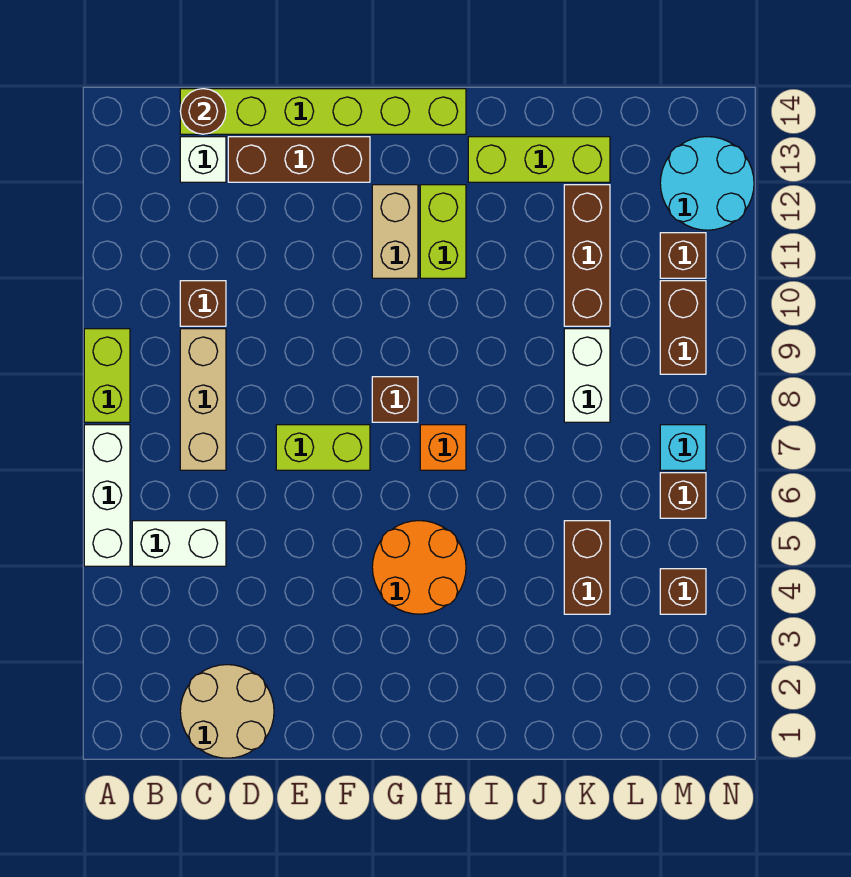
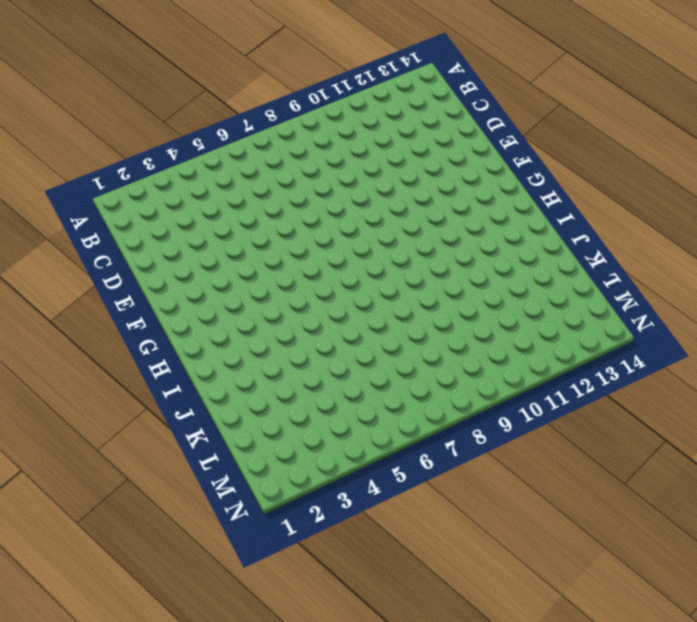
none -> white 1x3 brick [84,425,130,566]
none -> lime 1x2 brick [84,329,130,422]
none -> white 1x2 brick [132,521,226,566]

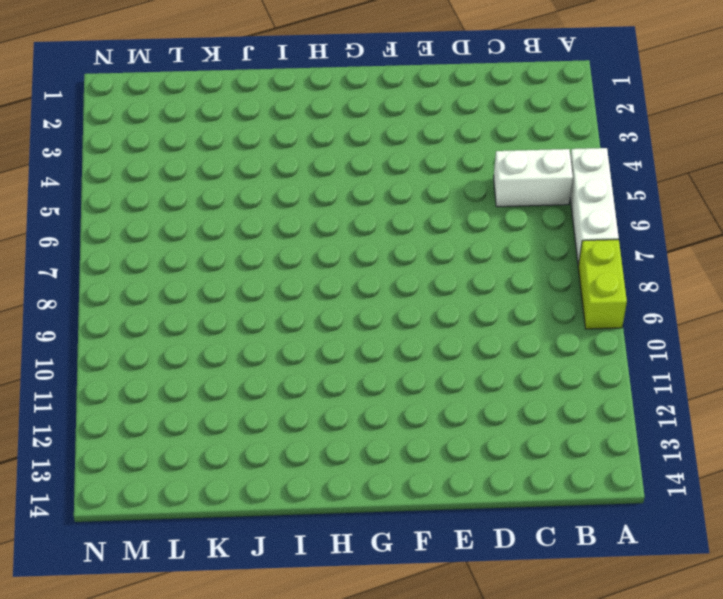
none -> tan 2x2 round brick [180,665,274,758]
none -> tan 1x3 brick [180,329,226,470]
none -> brown 1x1 brick [180,281,226,326]

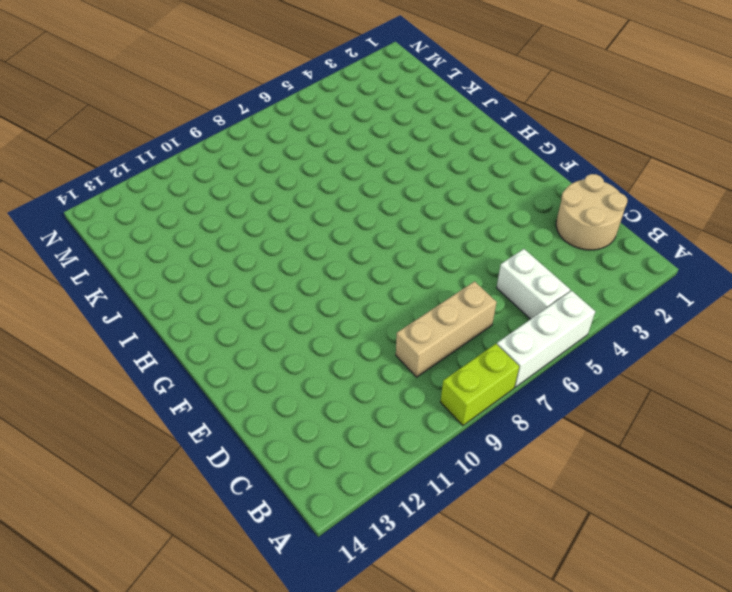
none -> brown 1x1 brick [180,281,226,326]
none -> white 1x1 brick [180,137,226,182]
none -> lime 1x6 brick [180,89,466,134]

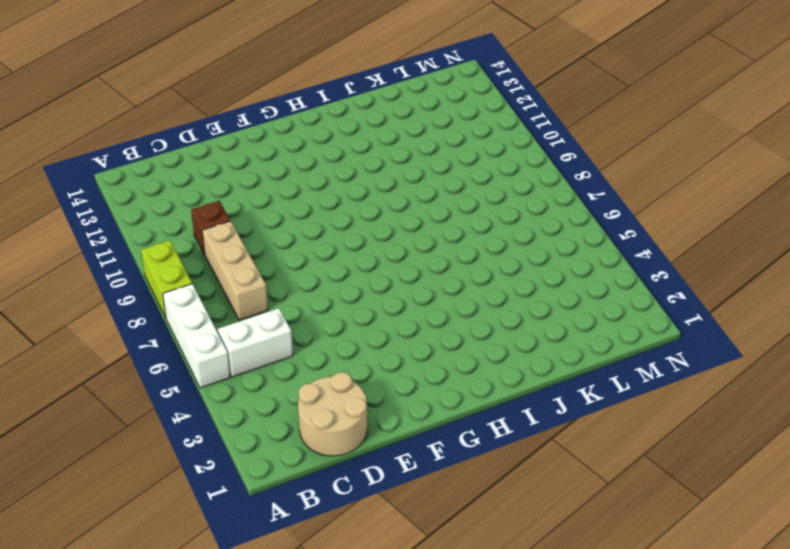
none -> white 1x1 brick [180,137,226,182]
none -> lime 1x6 brick [180,89,466,134]
none -> brown 1x3 brick [228,137,370,182]

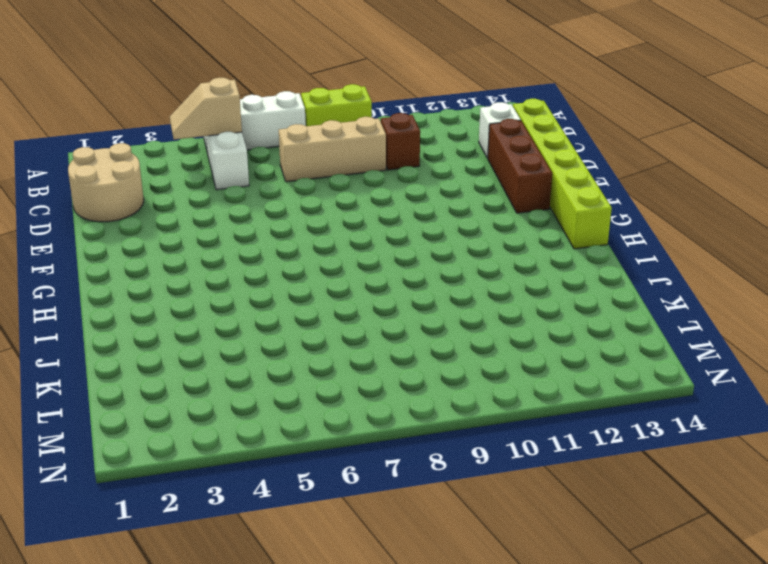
tan 1x2 slope [170,78,242,139] -> none
none -> lime 1x2 brick [276,425,370,470]
none -> orange 2x2 round brick [372,521,466,614]
none -> brown 1x1 brick [372,377,418,422]

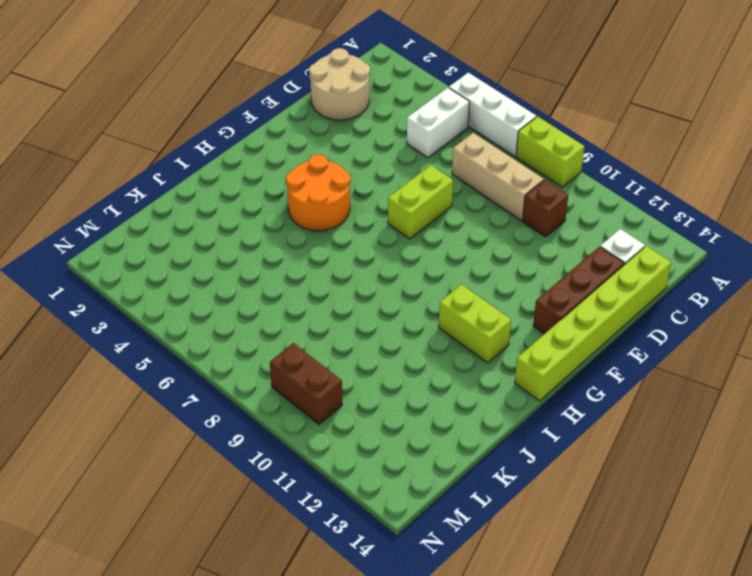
none -> brown 1x1 brick [372,377,418,422]
none -> tan 1x2 brick [372,185,418,278]
none -> orange 1x1 brick [420,425,466,470]

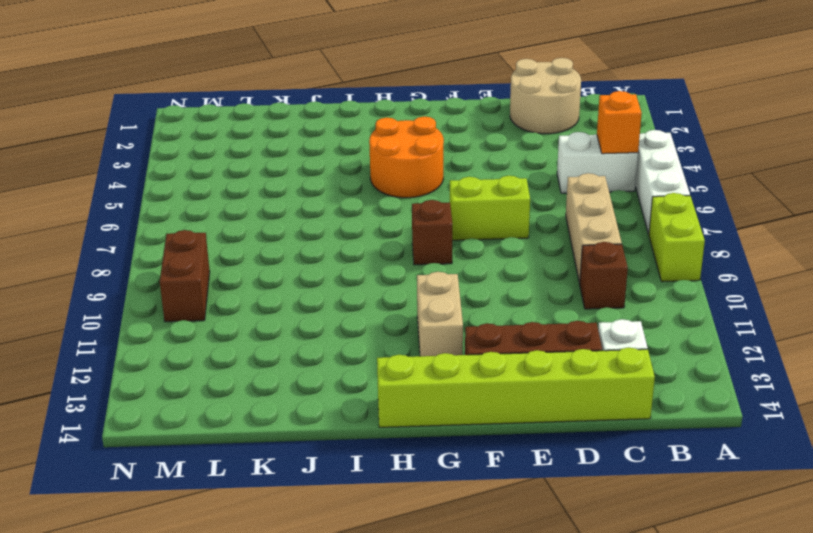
orange 1x1 brick [597,91,642,154] -> orange 1x1 brick moved to [420,425,466,470]
none -> lime 1x2 brick [420,185,466,278]
none -> lime 1x3 brick [468,137,610,182]
none -> brown 1x2 brick [564,521,610,614]

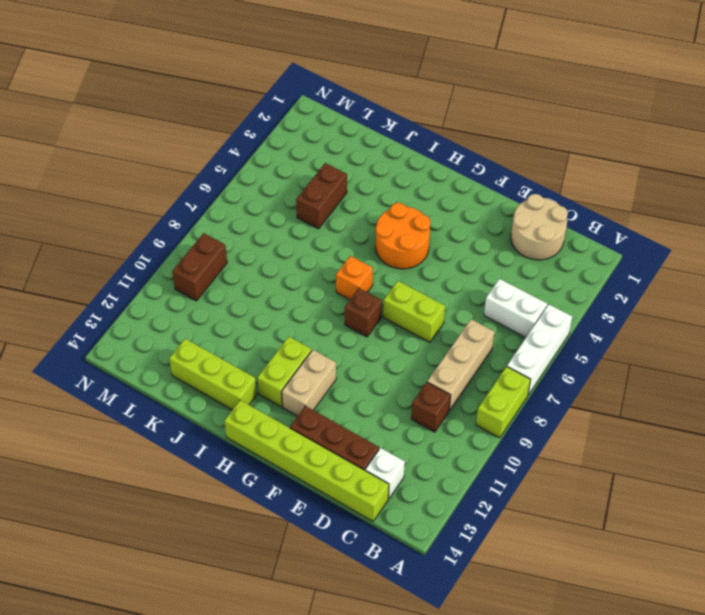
none -> white 1x2 brick [564,329,610,422]
none -> brown 1x3 brick [564,185,610,326]
none -> brown 1x1 brick [660,569,706,614]

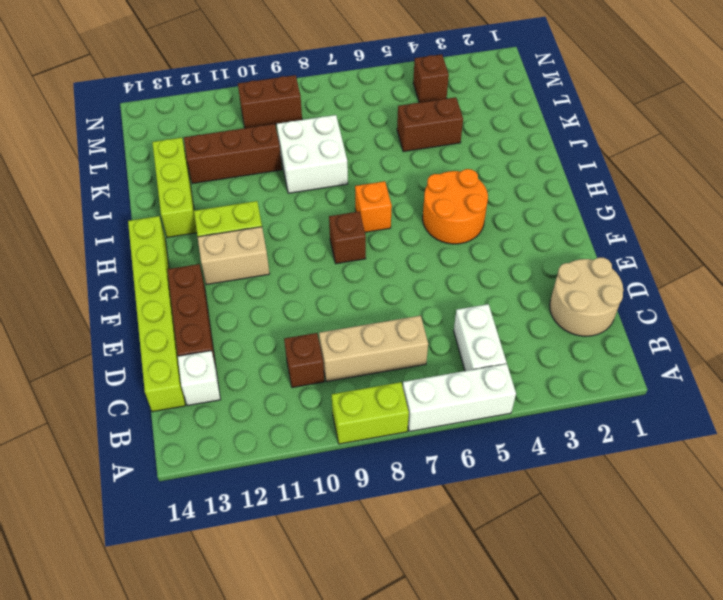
white 2x2 brick [277,115,348,193] -> white 1x2 brick [564,329,610,422]
none -> lime 1x2 brick [276,425,370,470]
none -> brown 1x1 brick [660,473,706,518]
none -> cyan 1x1 brick [660,425,706,470]

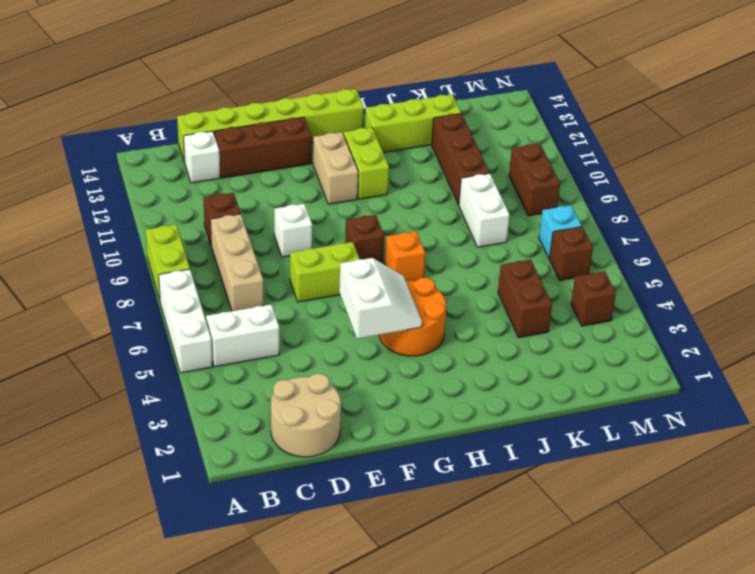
white 1x1 brick [274,204,312,257] -> none
white 2x2 slope [339,258,422,339] -> none
none -> brown 1x1 brick [660,233,706,278]
none -> cyan 2x2 round brick [660,137,754,230]
none -> brown 1x1 round brick [180,89,226,134]

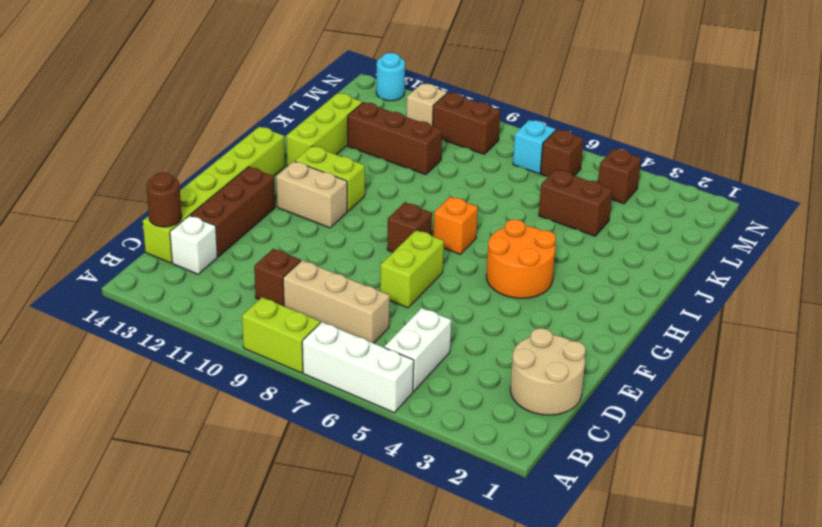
tan 1x1 brick [406,83,447,126] -> brown 1x1 brick [660,233,706,278]
cyan 1x1 round brick [376,53,405,101] -> cyan 2x2 round brick [660,137,754,230]
none -> white 1x2 brick [564,329,610,422]

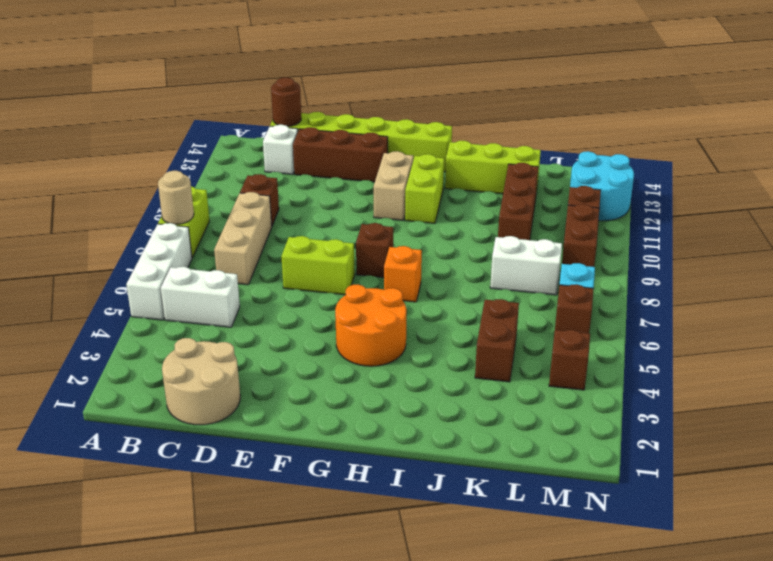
tan 1x1 round brick [158,171,194,224] -> none
white 1x2 brick [490,236,562,295] -> white 1x2 brick turned to [564,329,610,422]

